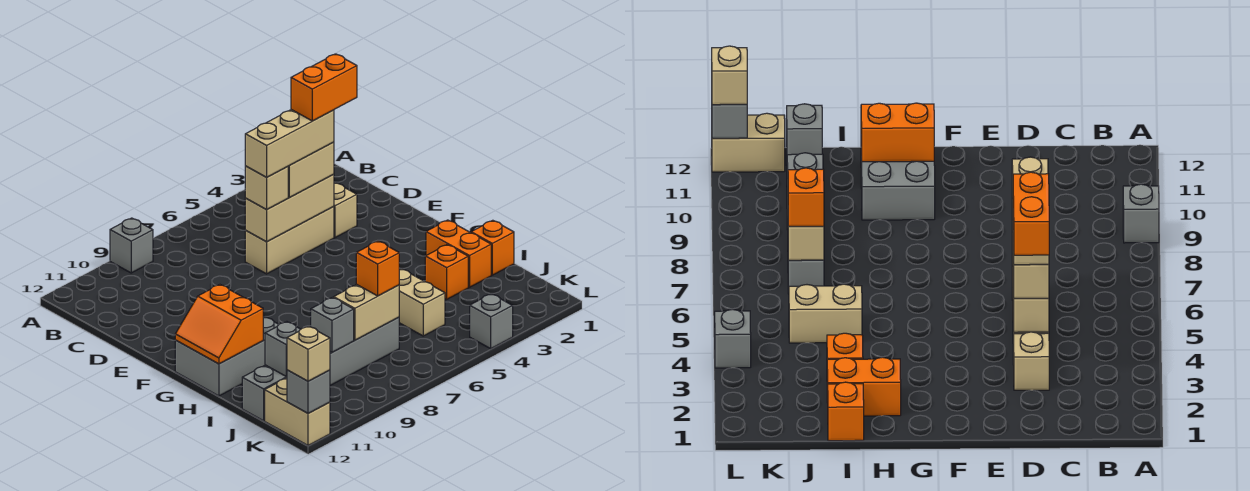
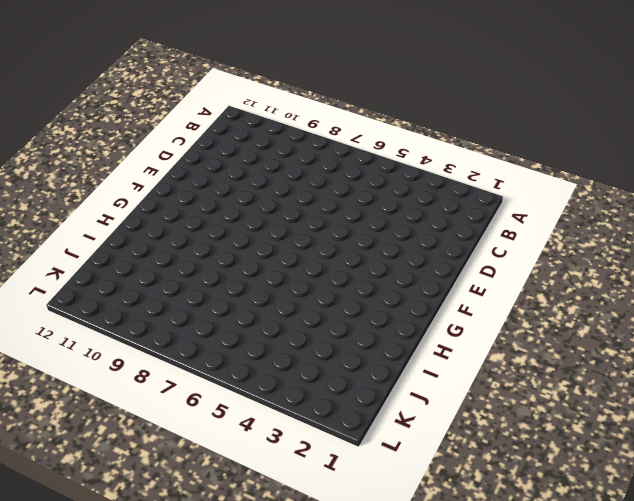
none -> grey 1x1 brick [110,218,153,273]
none -> tan 1x1 brick [334,183,357,238]
none -> tan 1x3 brick [245,207,334,274]

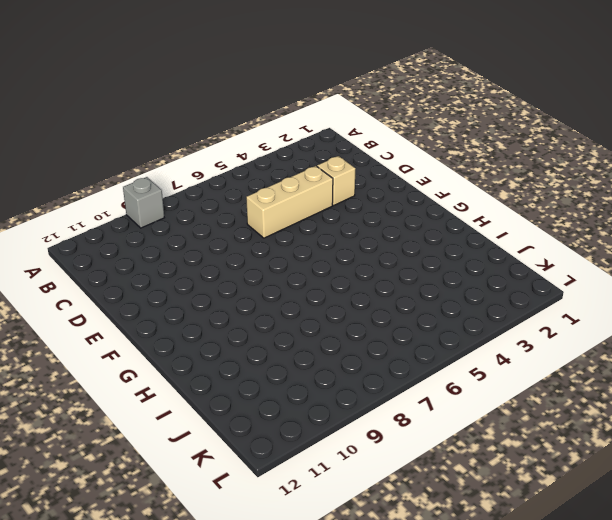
none -> grey 2x3 brick [175,316,279,396]
none -> orange 1x2 brick [426,220,491,287]
none -> orange 1x1 brick [471,220,514,275]

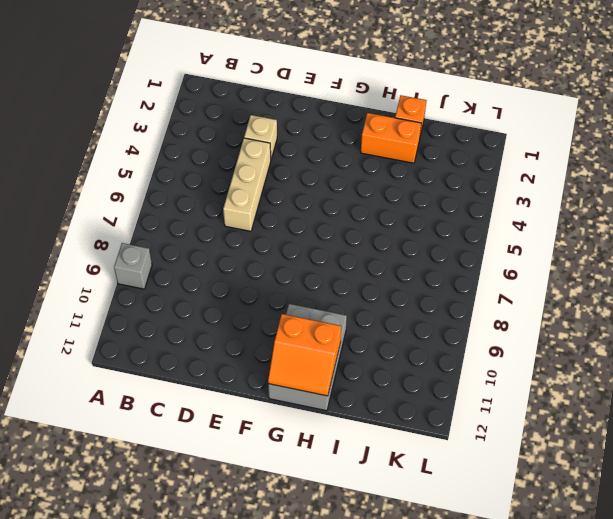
none -> orange 1x1 brick [425,245,468,299]
none -> tan 1x2 brick [399,269,445,336]
none -> grey 1x6 brick [242,317,399,421]

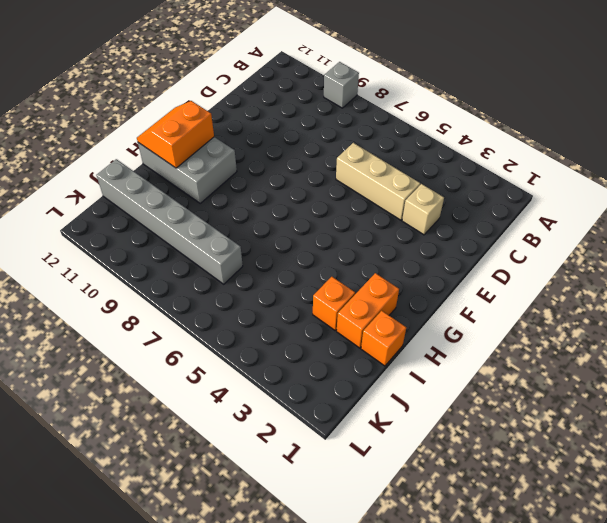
none -> tan 1x2 brick [399,269,445,336]
none -> tan 1x2 brick [265,378,330,446]
none -> grey 1x1 brick [470,294,513,349]

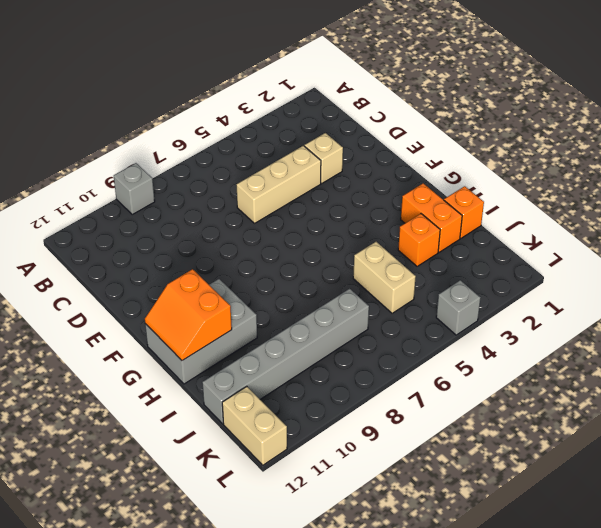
none -> tan 1x3 brick [245,174,334,242]
none -> tan 1x2 brick [334,284,399,340]
none -> grey 1x1 brick [311,297,354,352]

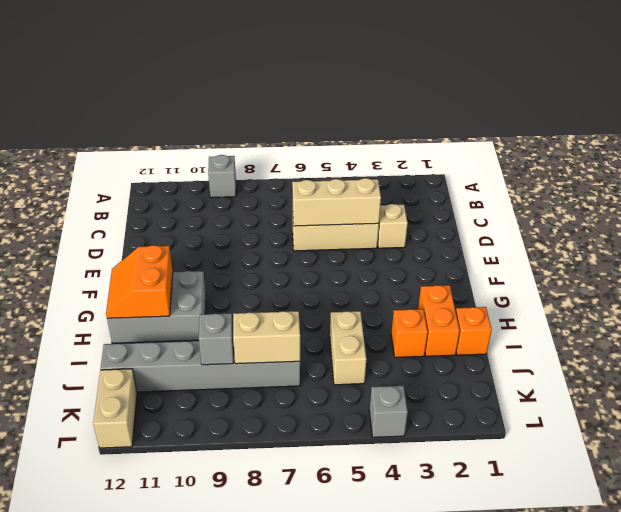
none -> grey 1x1 brick [265,322,301,377]
none -> grey 1x1 brick [287,370,330,413]
none -> tan 1x2 brick [288,142,334,197]

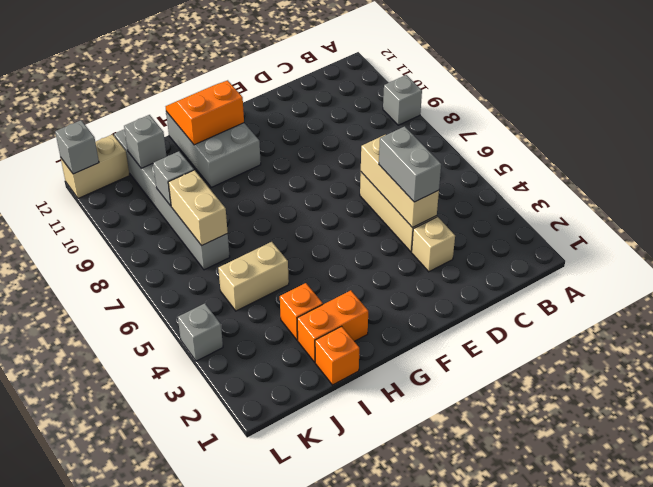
grey 1x2 brick [379,126,441,202] -> tan 1x2 brick [288,142,334,197]
none -> tan 1x1 brick [245,166,288,210]
none -> orange 1x1 brick [356,241,399,296]
none -> tan 1x1 brick [287,326,330,381]

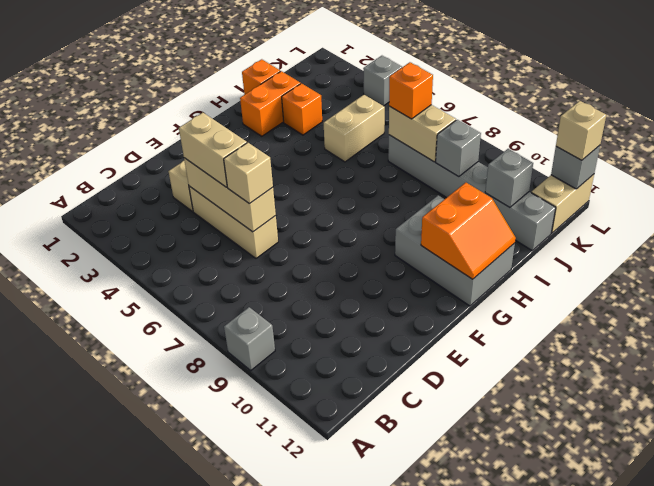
none -> tan 1x3 brick [245,110,334,177]
none -> orange 1x2 brick [291,54,357,121]

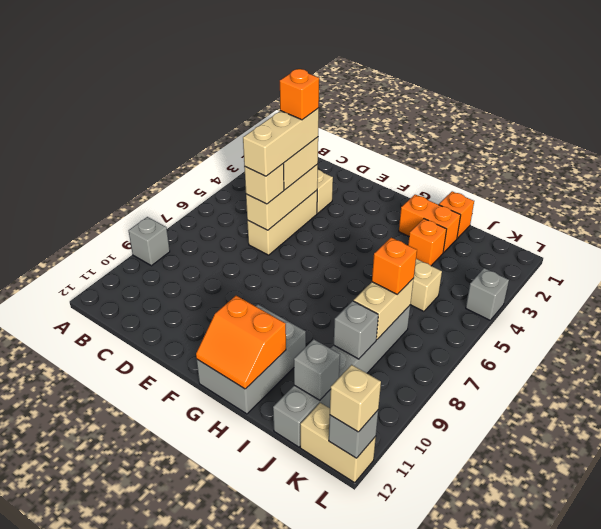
orange 1x1 brick [280,69,319,120] -> orange 1x2 brick [291,54,357,121]

